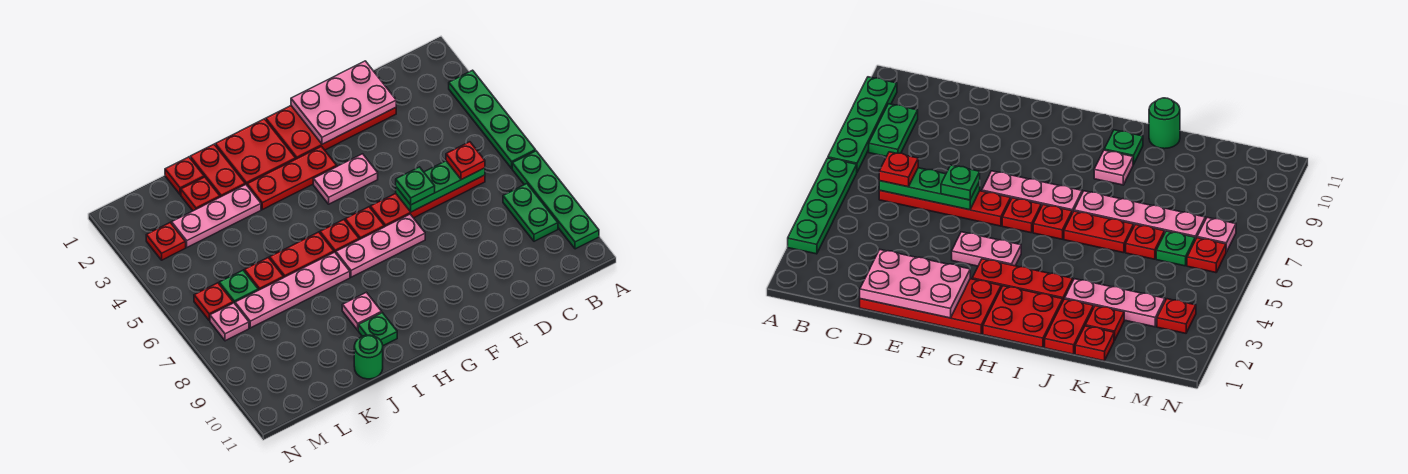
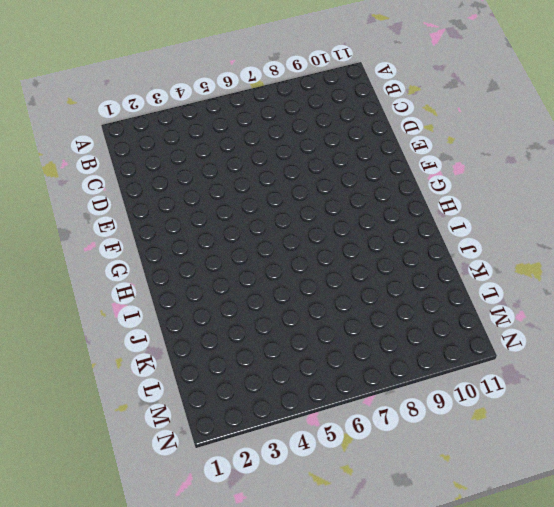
none -> green 1x4 plate [449,70,536,168]
none -> green 1x4 plate [512,151,599,249]
none -> green 1x2 plate [503,184,558,241]

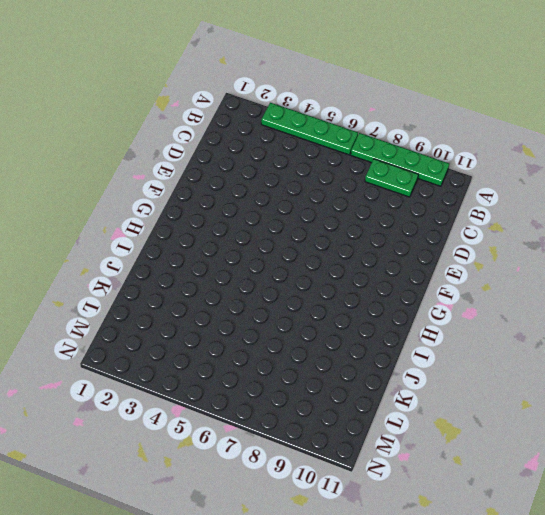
none -> red 1x4 plate [370,175,485,227]
none -> red 2x4 plate [266,106,396,159]
none -> pink 1x2 plate [313,154,378,204]

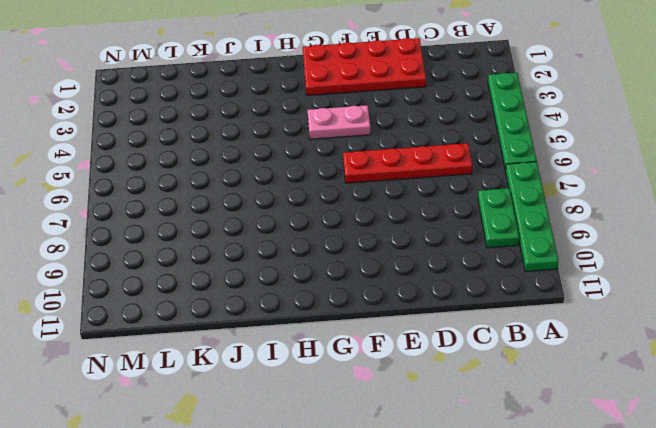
none -> pink 1x3 plate [336,214,425,277]
none -> red 1x3 plate [247,146,337,210]
none -> red 1x1 plate [345,207,384,240]

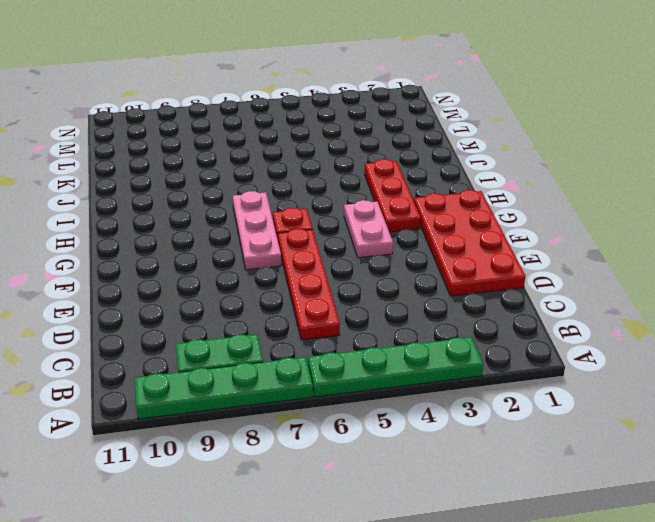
none -> red 2x2 plate [215,119,296,185]
none -> red 1x1 plate [320,220,359,253]
none -> red 1x2 plate [270,232,334,277]

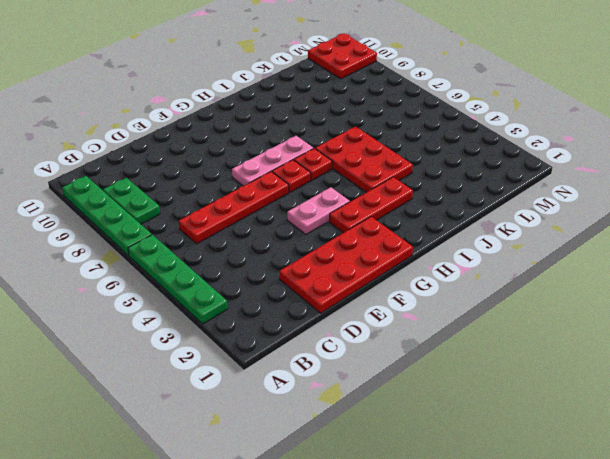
red 2x3 plate [315,127,413,192] -> red 1x2 plate [270,232,334,277]
red 2x2 plate [308,34,377,79] -> red 2x2 plate moved to [215,119,296,185]
none -> pink 1x4 plate [235,252,350,328]
none -> pink 1x1 plate [342,292,382,330]
none -> green 1x1 plate [358,313,397,346]

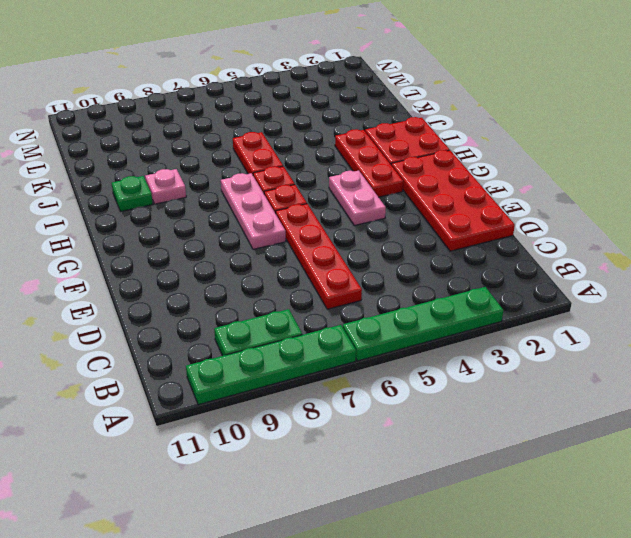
none -> pink 1x4 plate [235,252,350,328]
none -> red 1x2 plate [190,144,245,197]
none -> pink 1x3 plate [172,184,261,247]

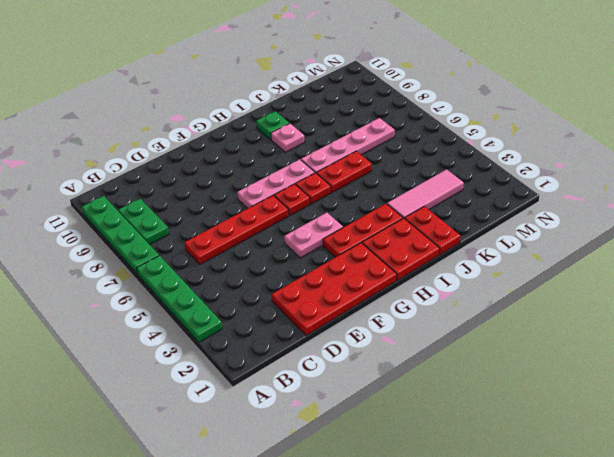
pink 1x3 tile [387,170,464,219] -> pink 1x3 plate [172,184,261,247]
none -> green 1x1 round brick [354,335,383,379]
none -> red 1x1 plate [165,157,204,195]
none -> red 1x1 plate [181,177,220,211]

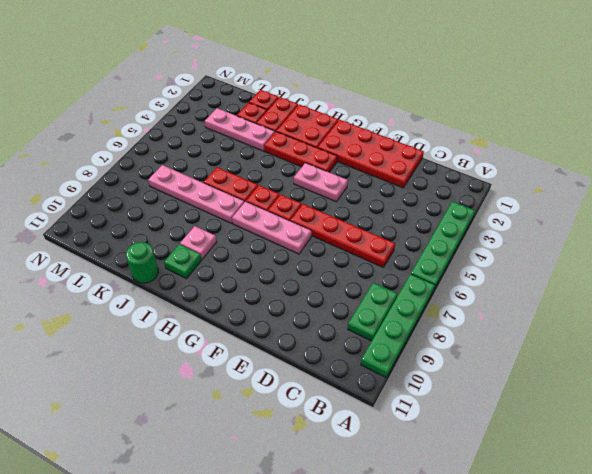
none -> red 1x1 plate [244,257,284,290]
none -> green 1x1 plate [219,270,258,303]
none -> red 1x1 plate [146,223,186,260]

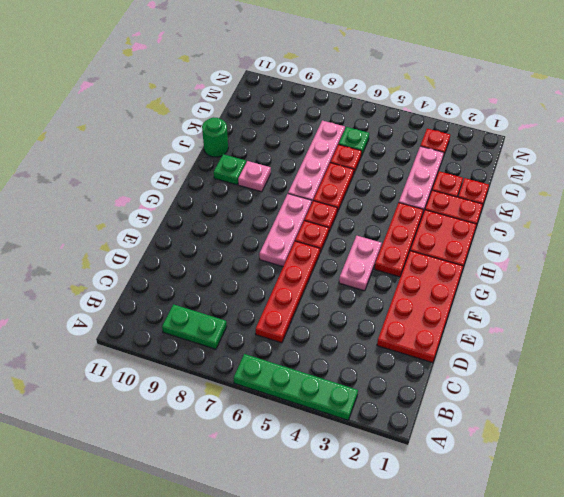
none -> green 1x4 plate [512,151,599,249]
none -> red 1x1 plate [194,283,233,321]
none -> pink 1x1 plate [210,303,249,341]

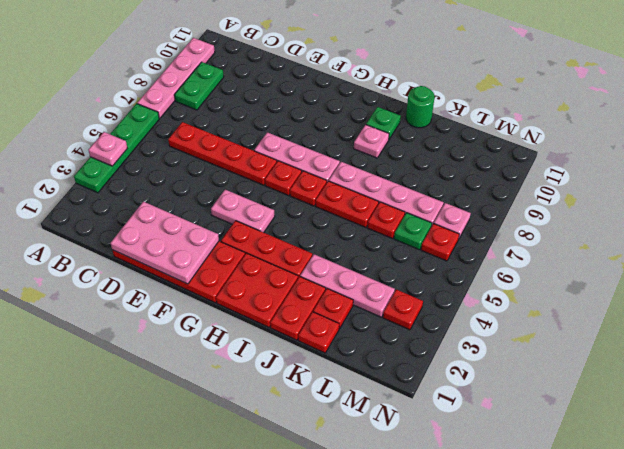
pink 1x1 plate [88,132,127,166] -> none
pink 1x4 plate [137,38,215,118] -> green 1x4 plate [512,151,599,249]
none -> green 1x3 plate [396,161,485,212]
none -> red 1x1 plate [446,142,485,180]
none -> green 1x1 plate [396,167,435,205]

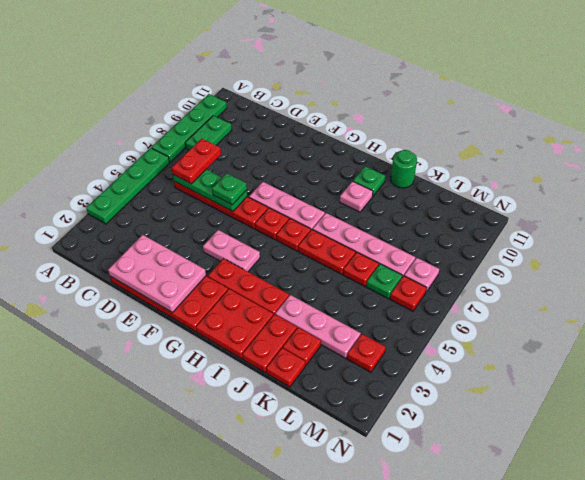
red 1x2 plate [172,139,221,184] -> red 1x1 plate [446,142,485,180]

